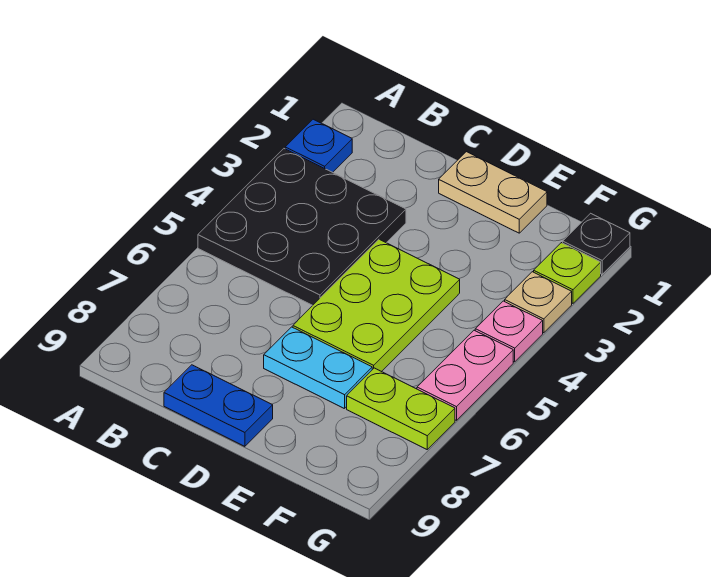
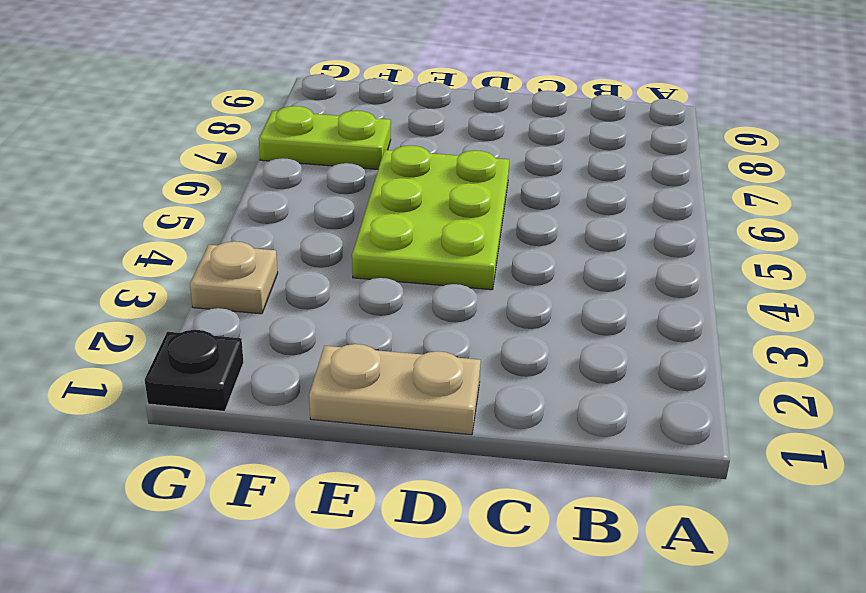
none -> blue 1x1 plate [285,119,352,172]
none -> black 3x3 plate [198,149,406,305]
none -> blue 1x2 plate [164,365,273,446]

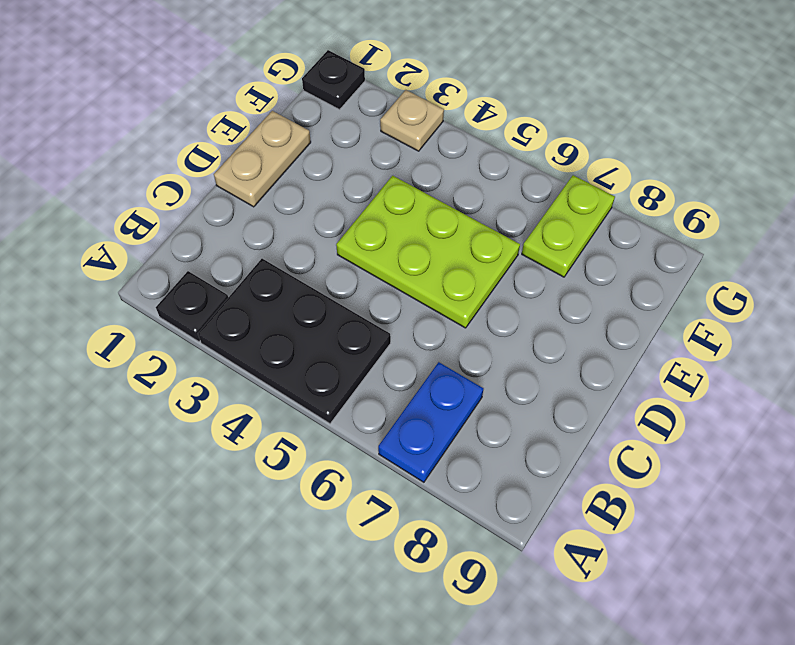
black 1x1 plate [156,271,228,342] -> blue 1x1 plate [285,119,352,172]
black 2x3 plate [198,259,391,424] -> black 3x3 plate [198,149,406,305]
blue 1x2 plate [378,362,484,482] -> blue 1x2 plate moved to [164,365,273,446]
none -> cyan 1x2 plate [264,327,372,409]
none -> lime 1x1 plate [534,243,601,303]
none -> pink 1x1 plate [475,301,543,362]

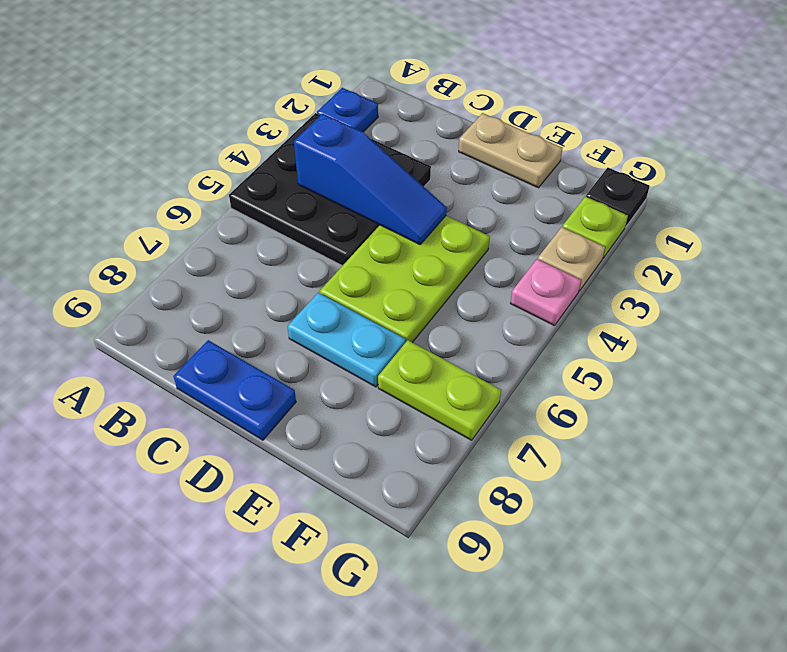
blue 1x3 slope [294,114,447,244] -> none
none -> pink 1x2 plate [417,330,513,420]

